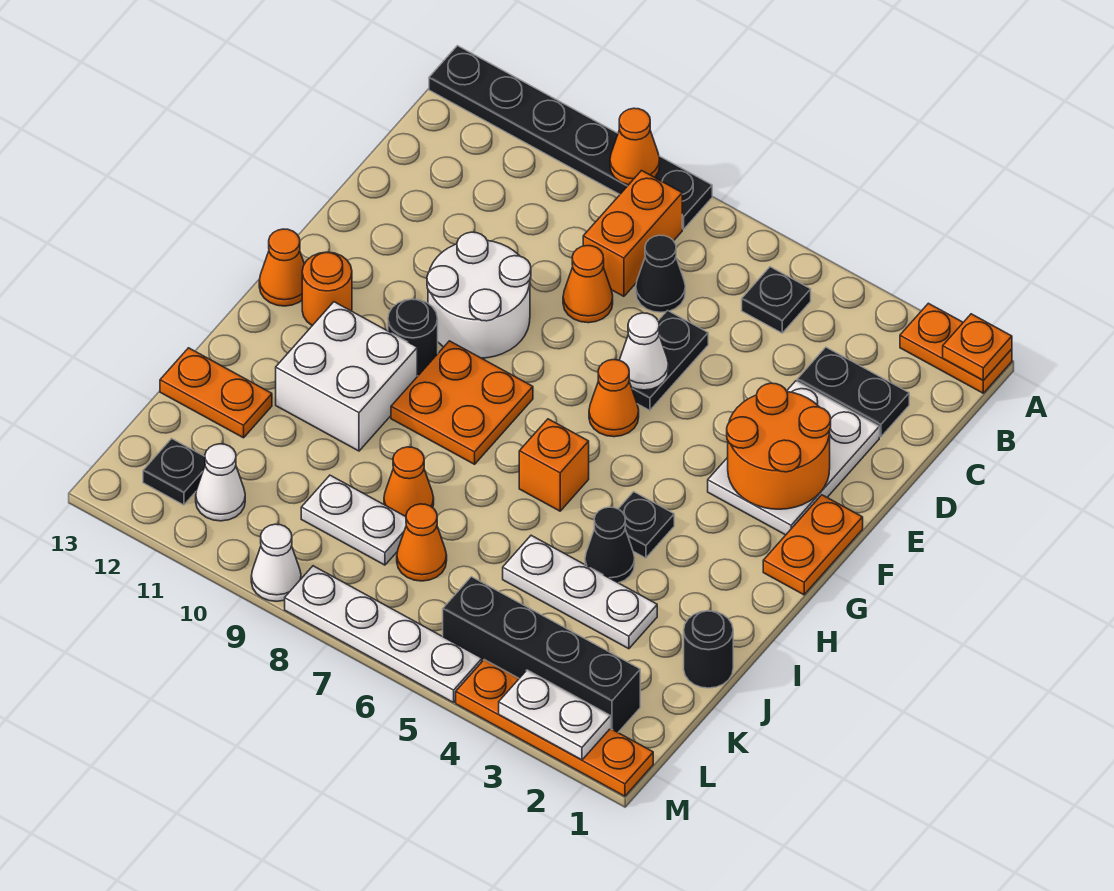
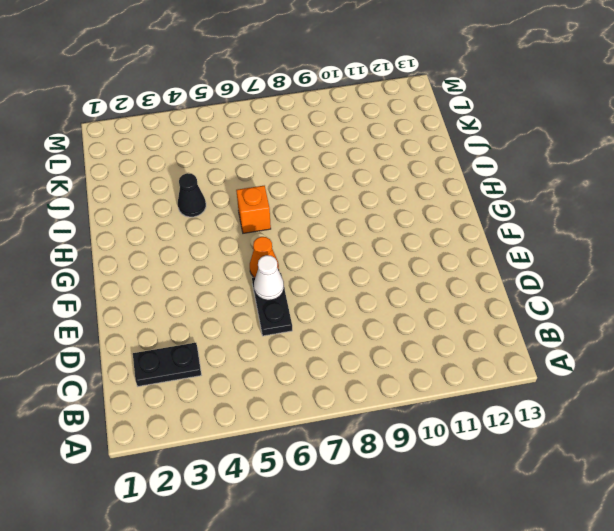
none -> orange 1x2 plate [900,303,1012,393]
none -> black 1x6 plate [429,46,712,229]
none -> black 1x1 plate [742,267,811,333]
none -> orange 1x2 brick [583,171,682,296]

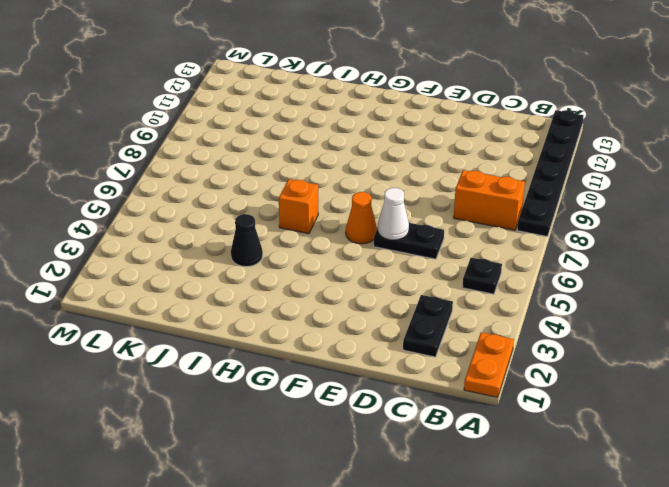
none -> black 1x1 cone [636,235,685,312]
none -> white 2x3 plate [708,381,879,535]
none -> orange 1x1 cone [563,246,613,323]
none -> white 2x2 round brick [427,232,531,358]

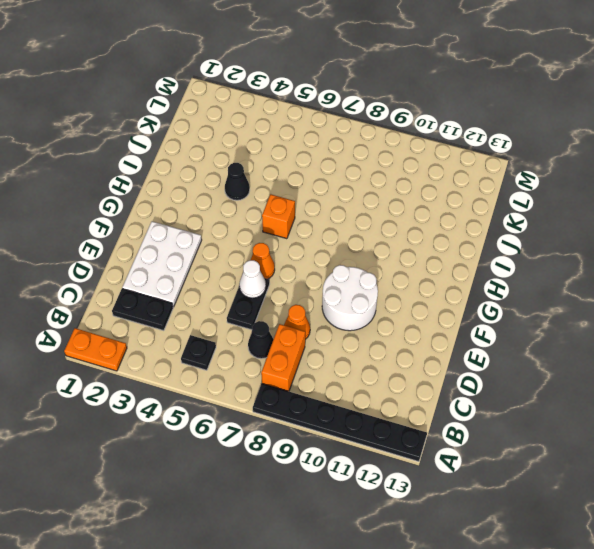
none -> orange 1x2 plate [763,495,863,595]
none -> orange 2x2 plate [391,341,533,464]
none -> black 1x1 round brick [388,299,438,376]
none -> orange 1x1 round brick [302,252,352,326]

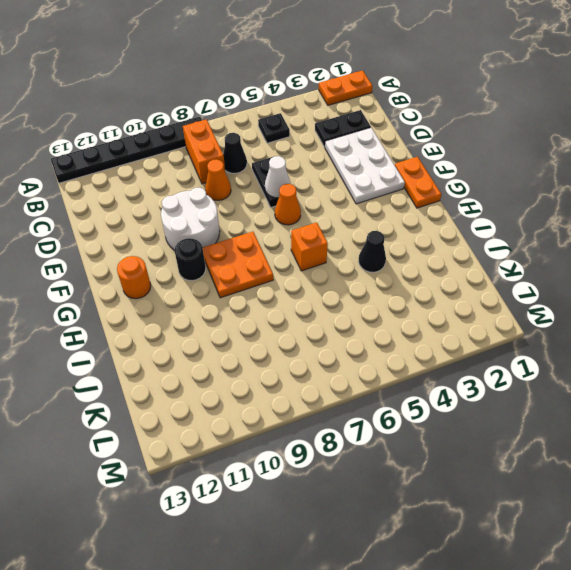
none -> orange 1x1 cone [259,229,304,306]
none -> black 1x1 plate [618,492,674,558]
none -> white 2x2 brick [276,302,417,451]
none -> black 1x1 round brick [684,611,733,688]

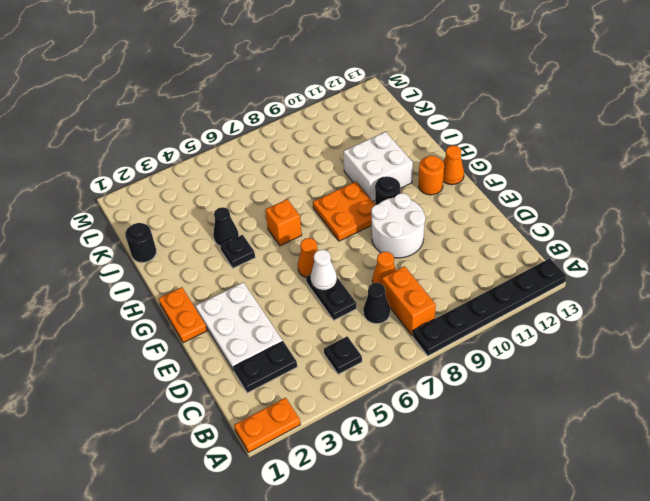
none -> white 1x3 plate [503,535,657,649]
none -> orange 1x1 cone [384,447,434,516]
none -> orange 1x2 plate [160,348,272,438]
none -> orange 1x1 cone [397,504,447,581]

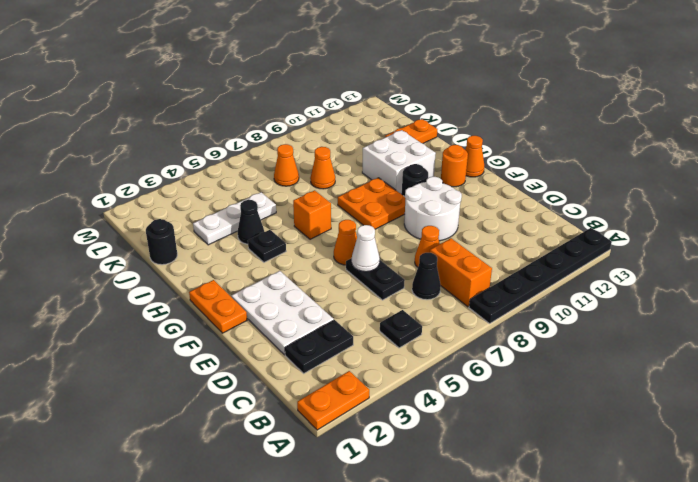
none -> white 1x2 plate [301,475,406,565]
none -> black 1x4 brick [443,577,640,732]
none -> white 1x1 cone [196,444,245,521]
none -> black 1x1 plate [143,438,205,505]

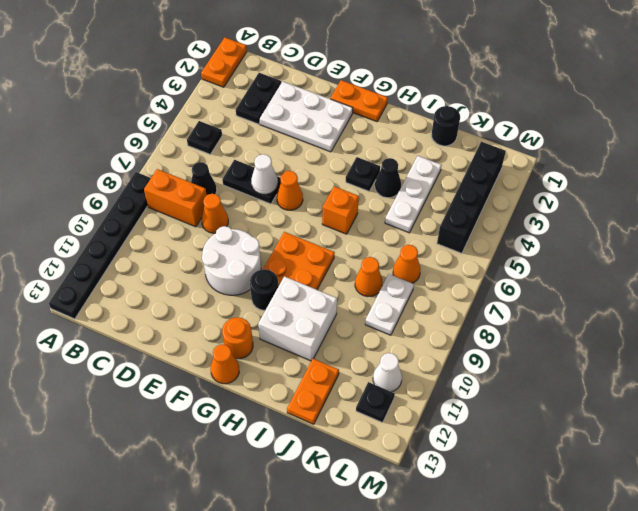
none -> orange 1x4 plate [456,660,653,796]
none -> white 1x4 plate [285,566,482,703]
none -> white 1x1 cone [251,524,301,601]
none -> orange 1x1 plate [943,314,1012,380]

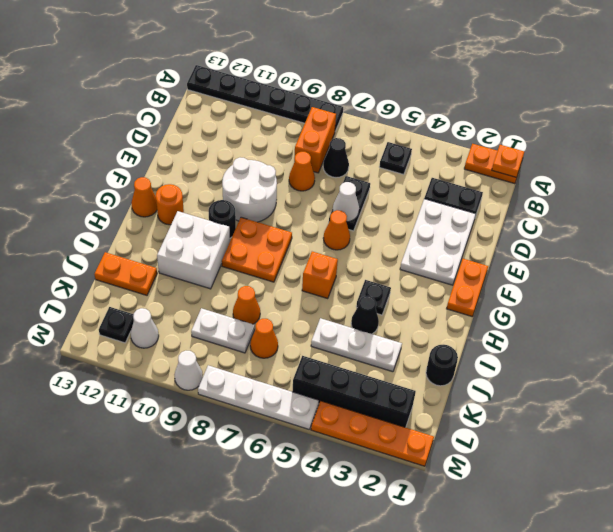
none -> orange 1x1 cone [610,108,660,185]
none -> orange 2x2 round brick [727,383,831,509]
none -> white 1x2 plate [499,670,611,760]

